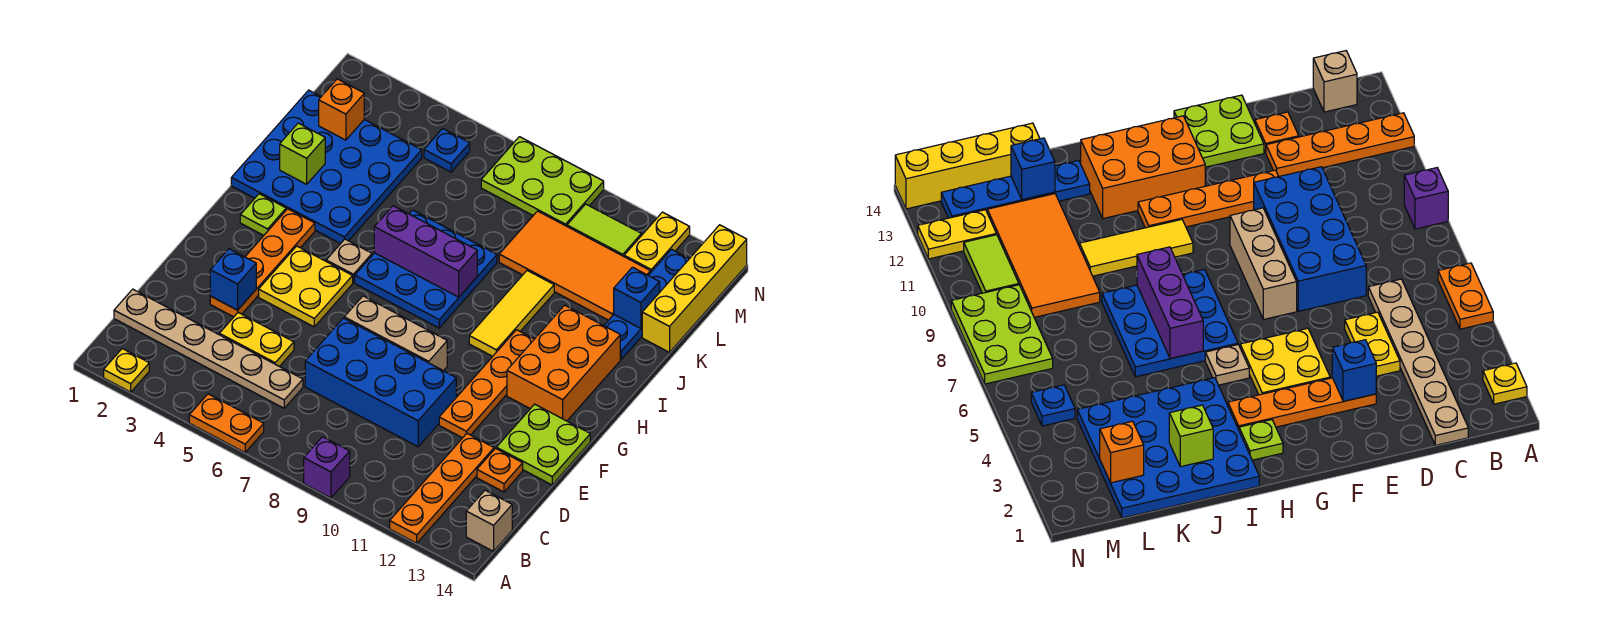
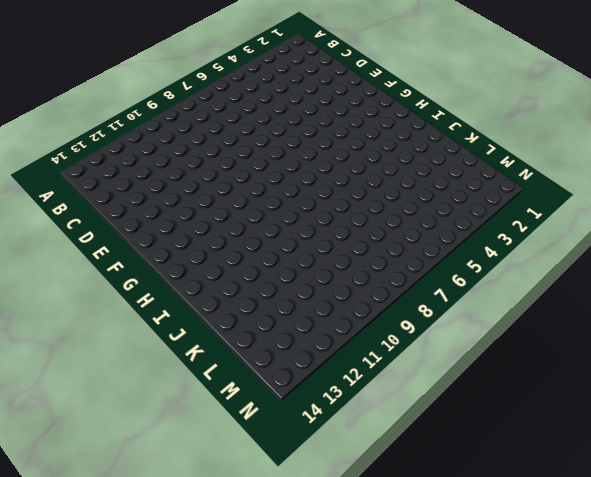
none -> yellow 1x1 plate [104,349,149,392]
none -> orange 1x2 plate [189,394,264,452]
none -> purple 1x1 brick [304,437,350,498]
none -> orange 1x4 plate [390,434,494,543]

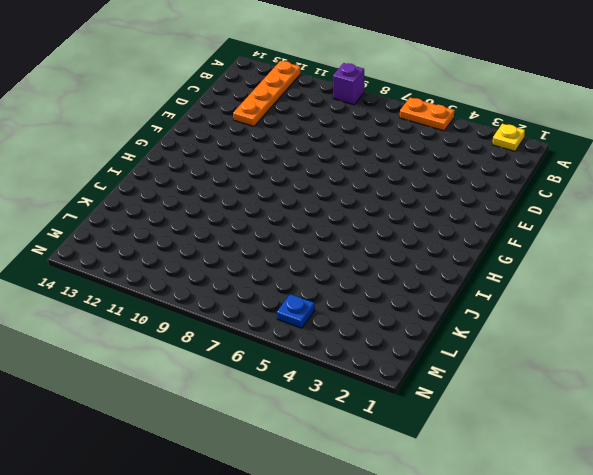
none -> tan 1x1 brick [466,490,512,551]
none -> tan 1x6 plate [114,289,303,408]
none -> yellow 1x2 plate [219,313,294,367]
none -> blue 2x4 brick [305,318,456,447]

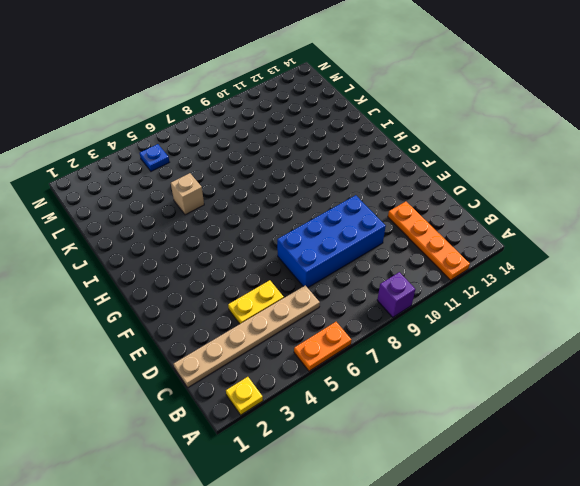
tan 1x1 brick [171,173,204,215] -> tan 1x1 brick moved to [466,490,512,551]
none -> orange 1x1 plate [477,448,523,492]
none -> orange 1x4 plate [210,209,315,317]
none -> orange 1x4 plate [439,330,534,438]
none -> lime 2x2 plate [496,404,590,485]

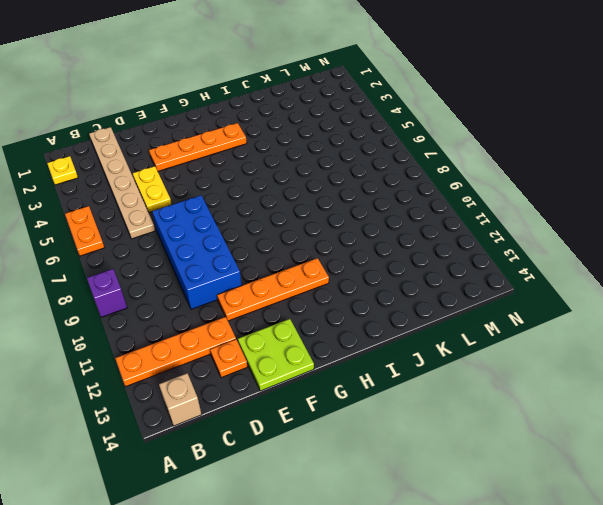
none -> yellow 2x2 plate [259,246,353,327]
none -> tan 1x3 brick [344,296,447,371]
none -> orange 2x3 brick [507,305,620,421]
none -> lime 1x1 plate [240,194,286,235]

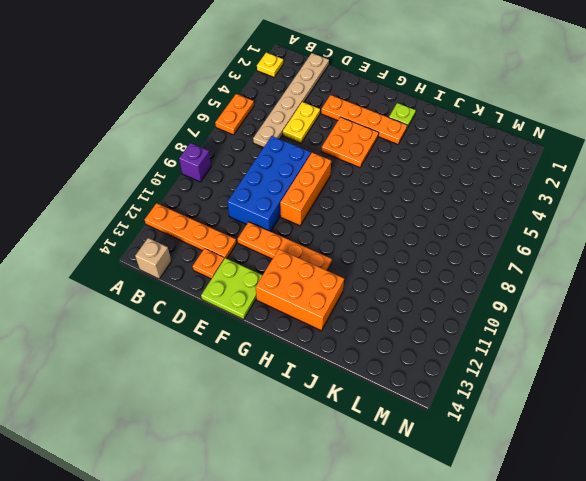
orange 2x2 plate [322,117,379,168] -> yellow 2x2 plate [259,246,353,327]
orange 1x3 brick [280,152,331,226] -> tan 1x3 brick [344,296,447,371]
none -> tan 1x1 plate [326,239,372,283]
none -> blue 3x3 plate [355,210,497,328]
none -> yellow 1x3 tile [469,271,554,356]
none -> blue 4x4 plate [231,90,422,244]

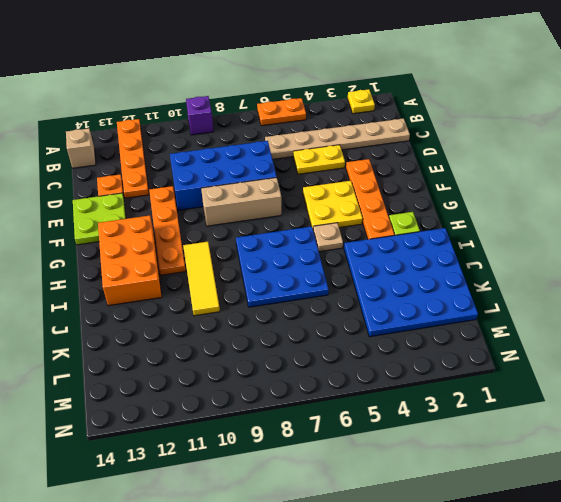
none -> blue 1x4 plate [604,249,689,359]
none -> orange 2x4 tile [499,211,650,320]
none -> yellow 1x4 brick [642,225,747,352]
none -> blue 1x1 plate [424,129,470,172]

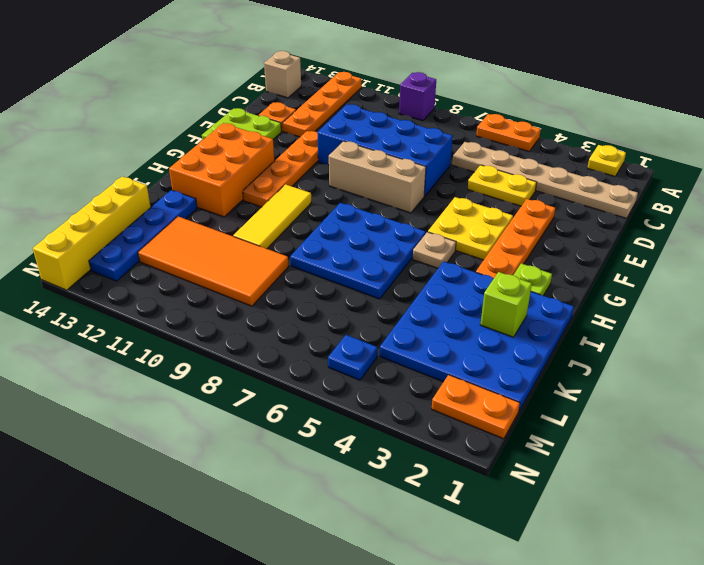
orange 1x2 plate [432,375,520,439] -> none
none -> lime 2x3 plate [481,137,604,226]
none -> lime 1x2 tile [567,204,641,256]
none -> yellow 1x2 plate [624,212,690,273]
none -> blue 1x1 brick [210,249,256,310]

